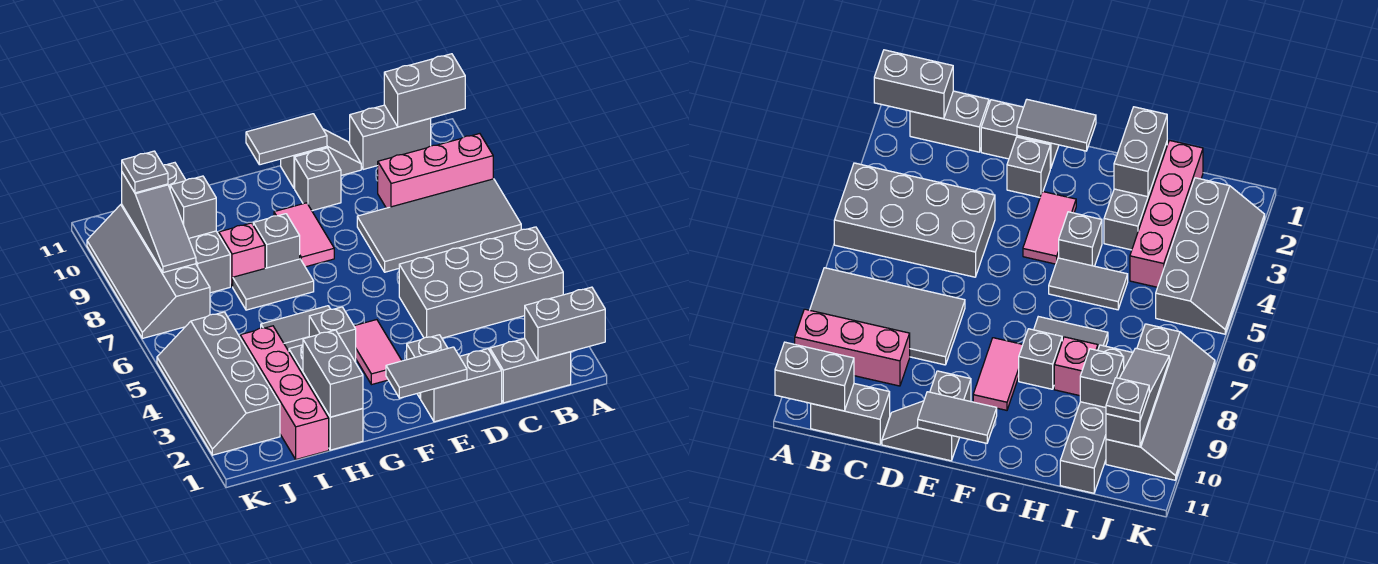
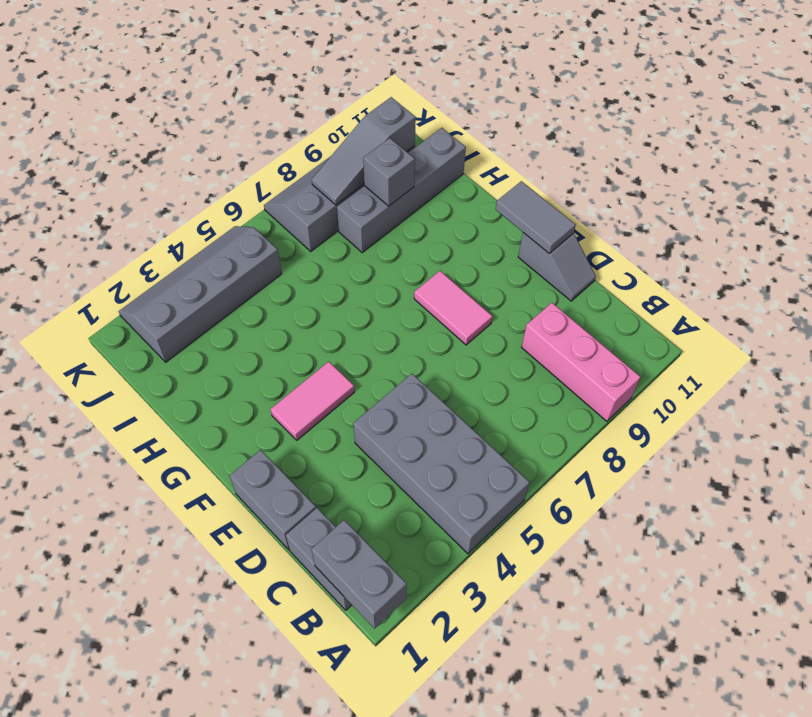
pink 1x2 tile [414,271,492,345] -> pink 1x2 tile turned to [274,203,334,267]
none -> grey 2x4 tile [357,179,521,272]
none -> grey 1x2 brick [350,105,431,170]
none -> grey 1x1 brick [407,335,448,398]

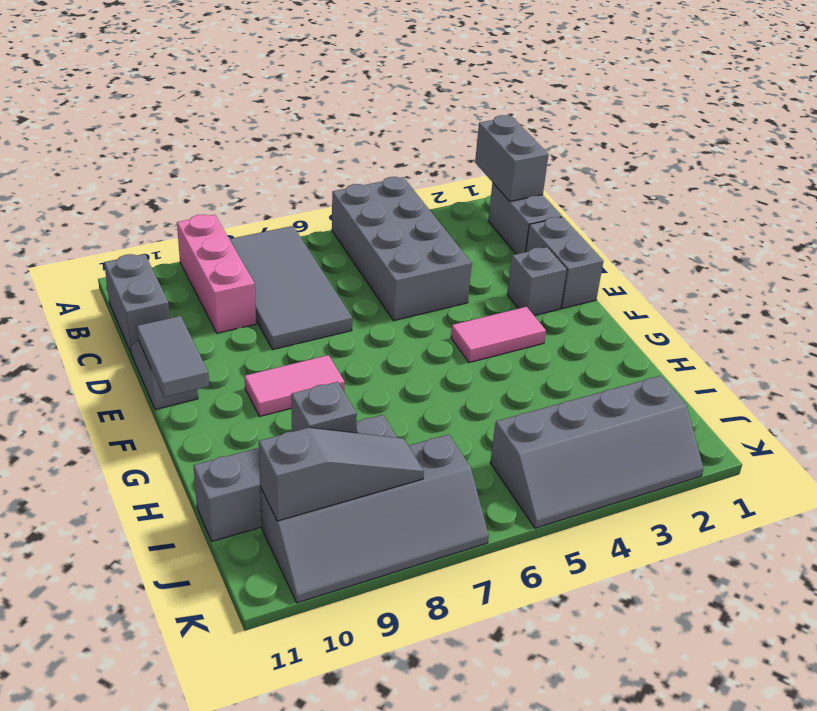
none -> grey 1x1 brick [295,148,341,211]
none -> grey 1x1 brick [309,307,356,362]
none -> grey 1x2 tile [261,306,330,351]

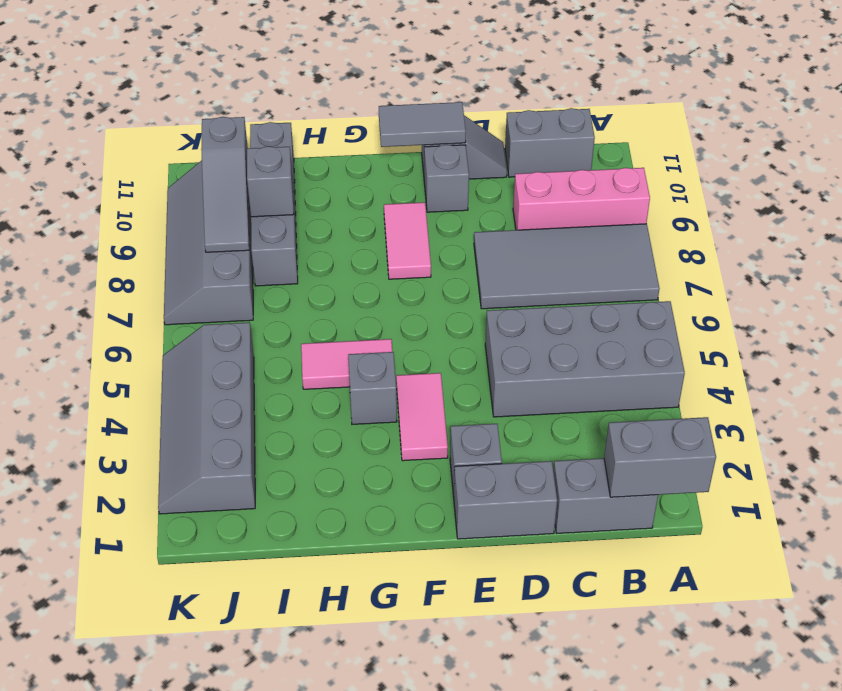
pink 1x2 tile [301,339,392,389] -> grey 1x2 tile [261,306,330,351]
none -> grey 1x2 tile [233,259,314,310]
none -> grey 1x1 brick [253,214,300,268]
none -> grey 1x3 brick [289,345,363,450]

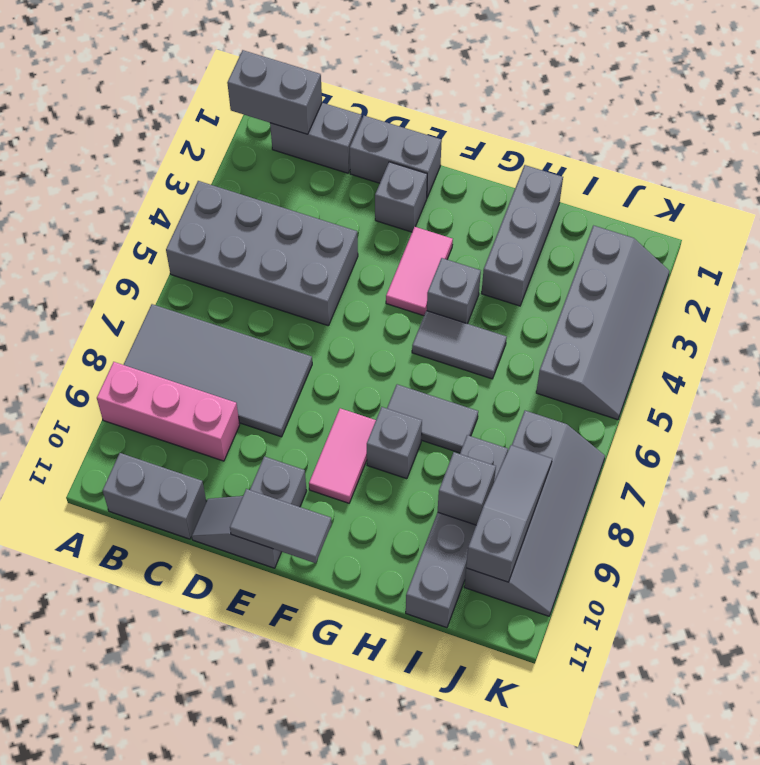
none -> pink 1x1 brick [219,223,265,287]
none -> pink 1x4 brick [240,326,329,459]
none -> grey 1x2 brick [384,54,465,127]

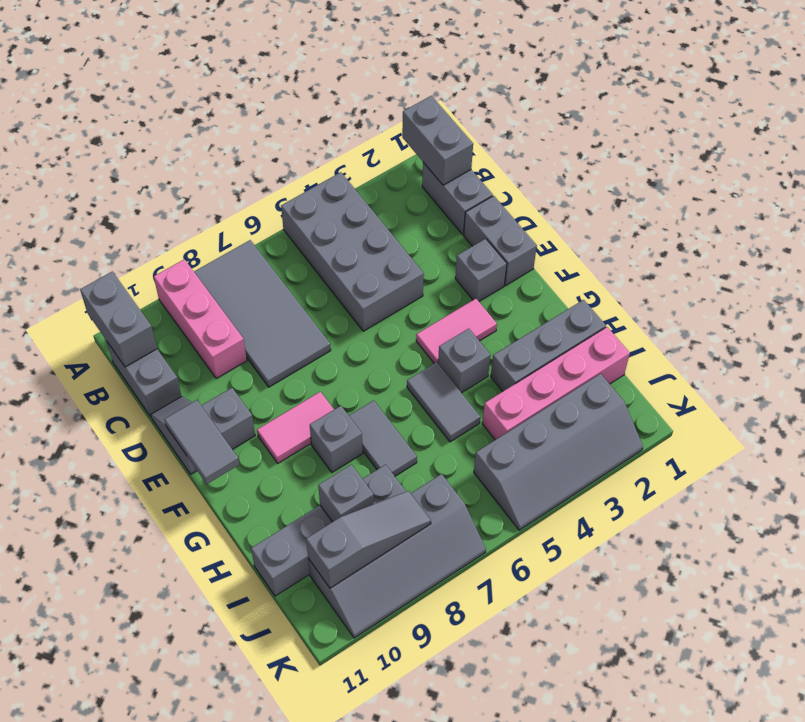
none -> pink 1x1 brick [219,223,265,287]
none -> grey 1x2 tile [386,347,467,398]
none -> grey 1x2 brick [303,330,363,417]

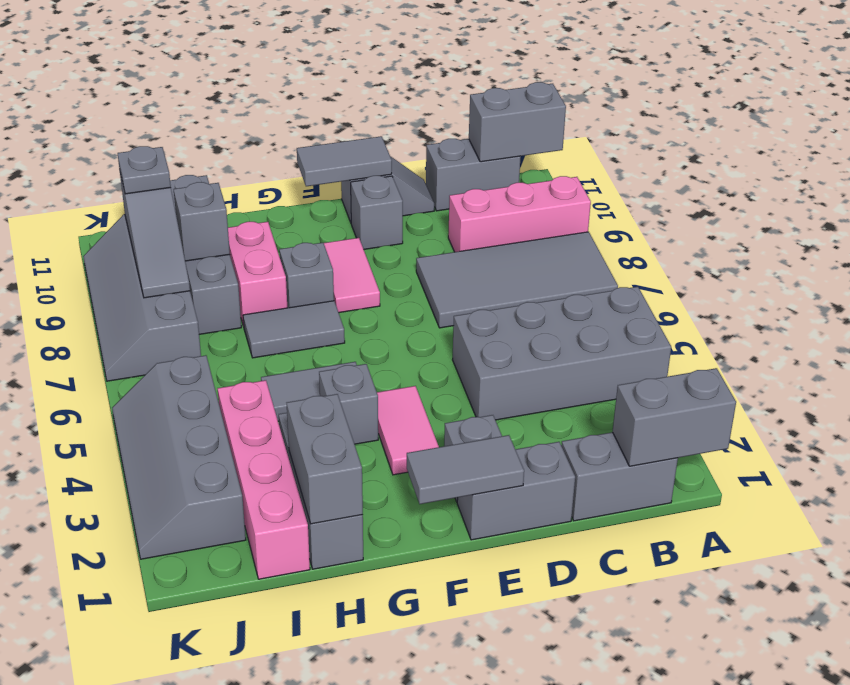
pink 1x2 brick [228,222,287,327] -> pink 1x1 brick [219,223,265,287]

